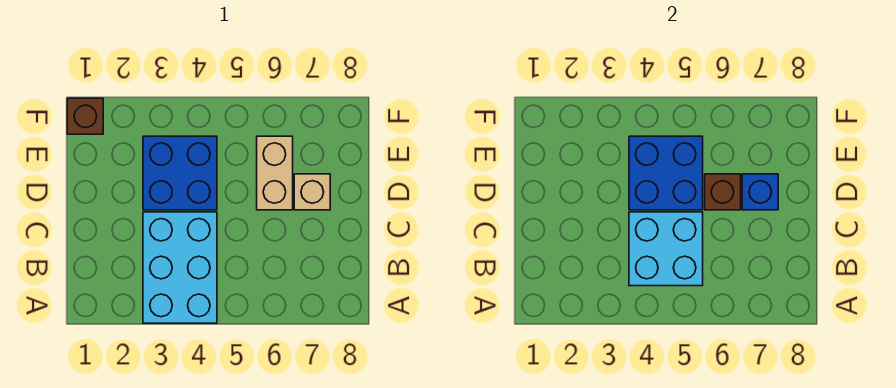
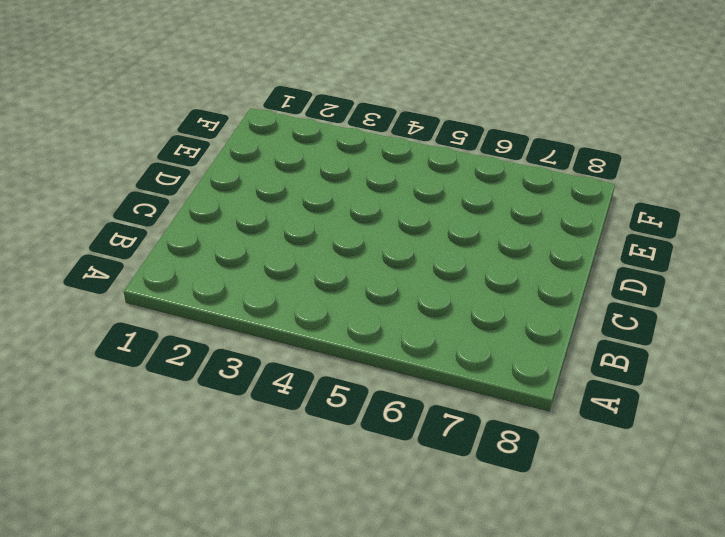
none -> cyan 2x3 brick [143,212,217,323]
none -> blue 2x2 brick [143,136,217,210]

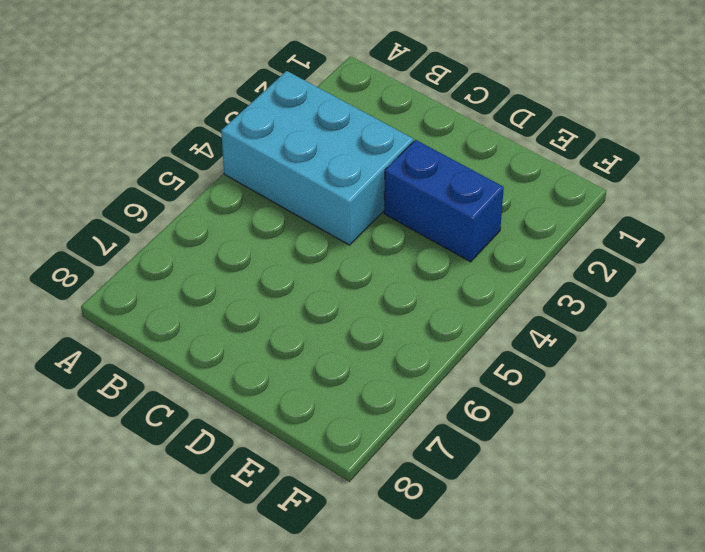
blue 1x2 brick [384,140,504,262] -> blue 2x2 brick [143,136,217,210]
none -> tan 1x2 brick [257,136,293,210]
none -> tan 1x1 brick [294,174,330,210]

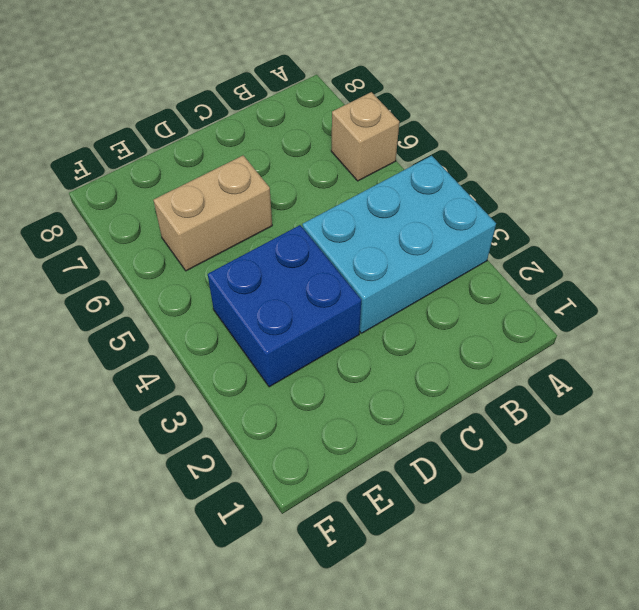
tan 1x1 brick [331,92,399,181] -> tan 1x1 brick moved to [294,174,330,210]
none -> brown 1x1 brick [67,98,103,134]
none -> cyan 2x2 brick [629,212,703,286]

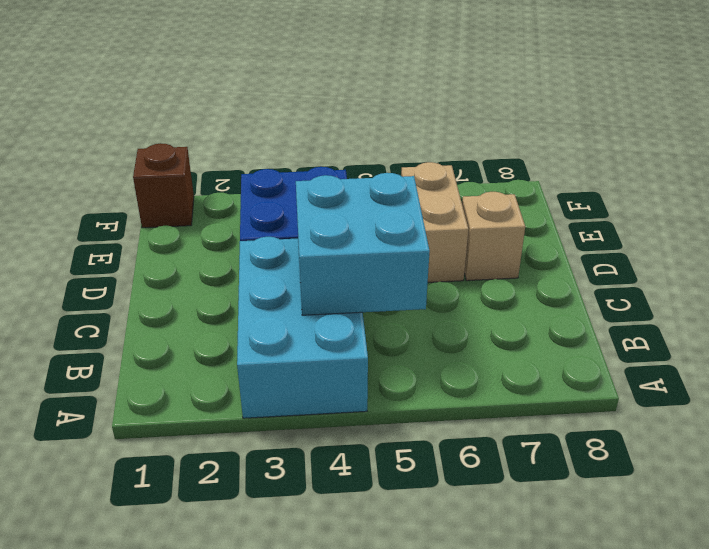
none -> blue 2x2 brick [629,136,703,210]
none -> brown 1x1 brick [705,174,741,210]

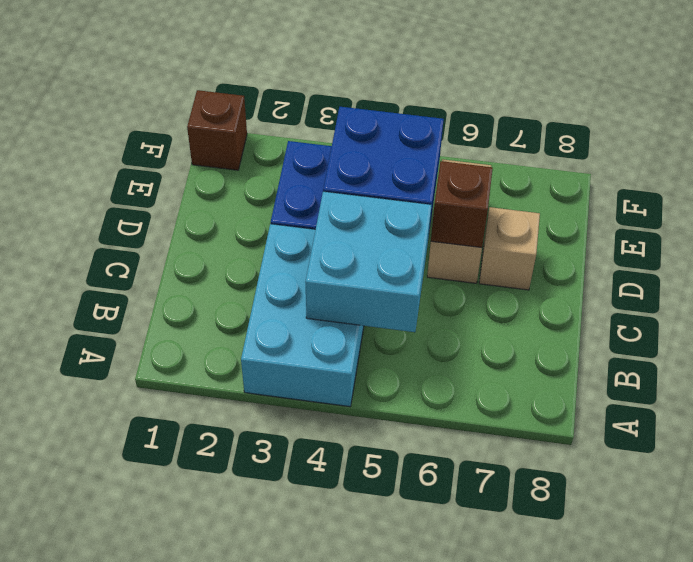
none -> blue 1x1 brick [742,174,778,210]

